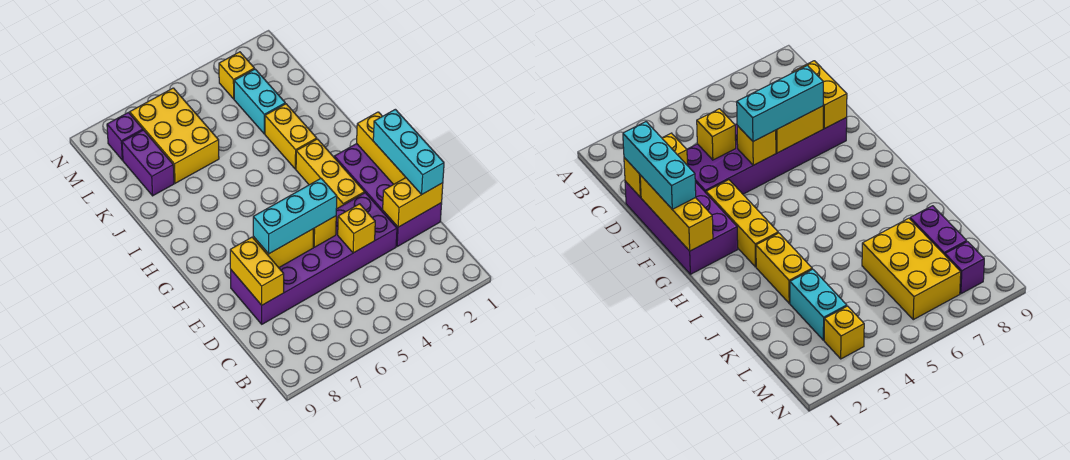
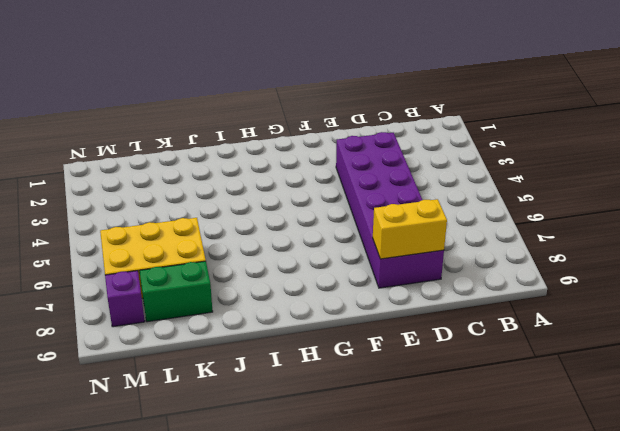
green 1x2 brick [140,261,213,322] -> purple 1x2 brick [122,130,174,196]
none -> purple 2x4 brick [334,144,442,246]
none -> yellow 1x3 brick [296,139,365,209]
none -> yellow 1x2 brick [265,104,317,169]

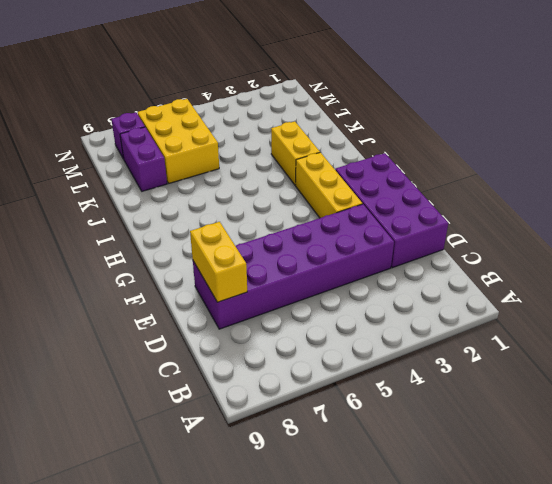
none -> cyan 1x2 brick [234,69,285,134]
none -> yellow 1x1 brick [219,52,254,99]
none -> yellow 1x2 brick [383,178,443,227]

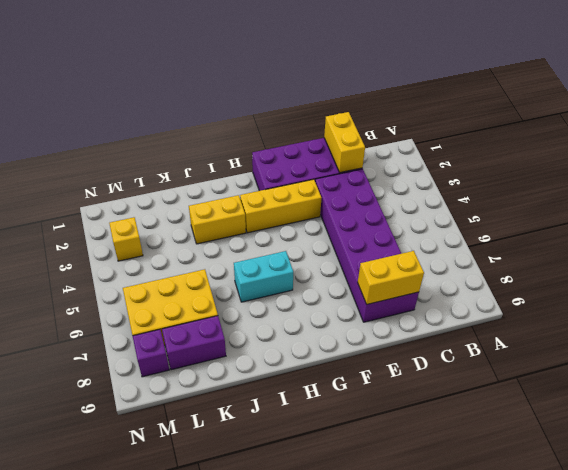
cyan 1x2 brick [234,251,293,302] -> cyan 1x2 brick moved to [234,69,285,134]
none -> yellow 1x1 brick [338,204,375,253]
none -> yellow 1x3 brick [357,112,406,184]
none -> yellow 1x1 brick [313,216,336,247]

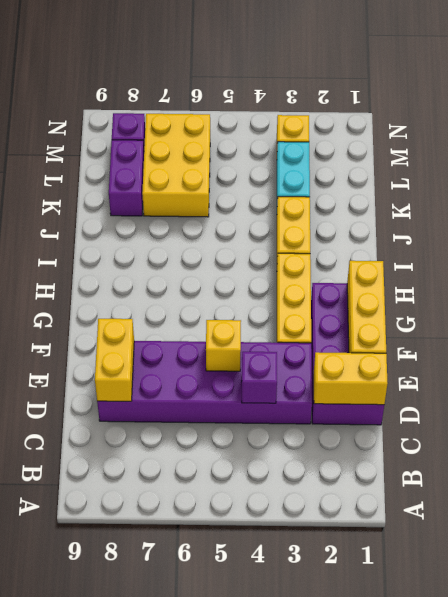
purple 1x1 brick [242,352,277,403] -> yellow 1x1 brick [338,204,375,253]
none -> yellow 1x2 brick [253,229,313,268]
none -> cyan 1x3 brick [373,109,444,195]
none -> cyan 1x3 brick [253,178,337,254]

